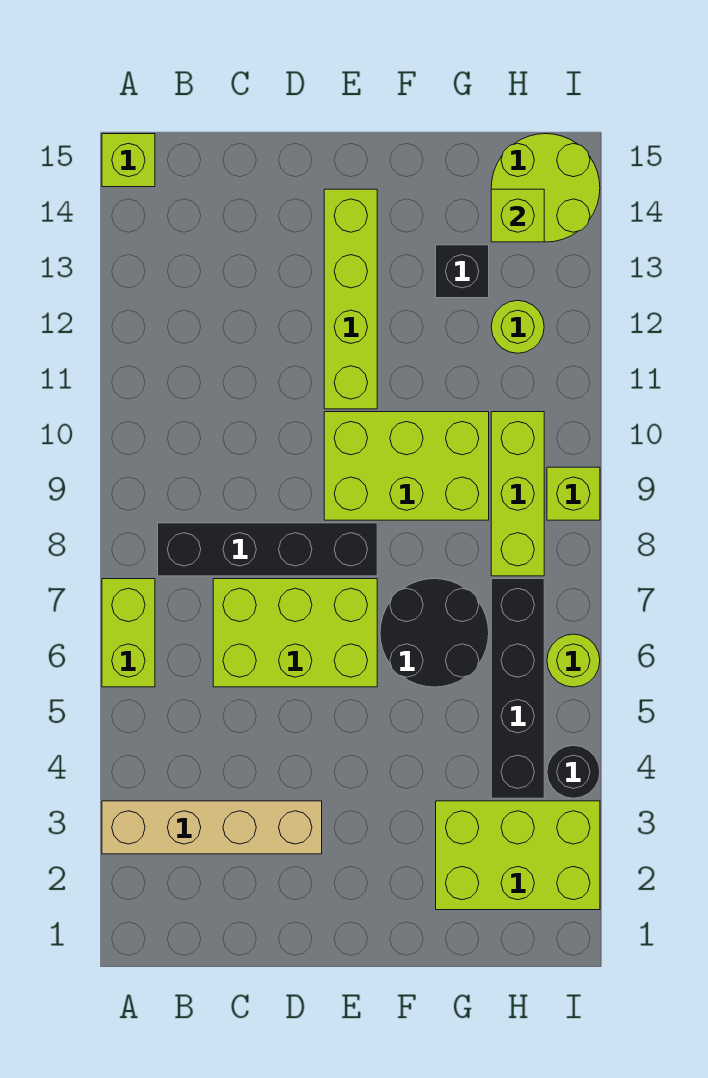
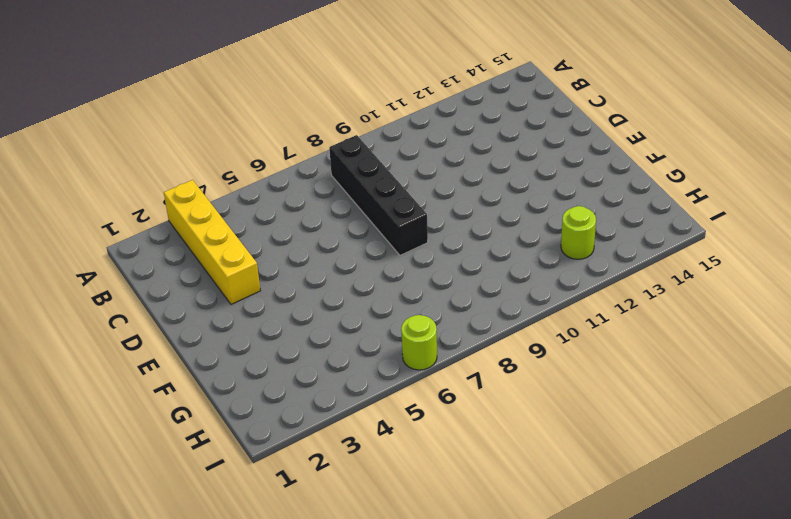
yellow 1x4 brick [164,180,260,304] -> tan 1x4 brick [102,801,322,854]
none -> lime 1x2 brick [102,579,155,687]
none -> lime 1x1 brick [102,134,155,187]
none -> lime 2x3 brick [213,579,377,687]

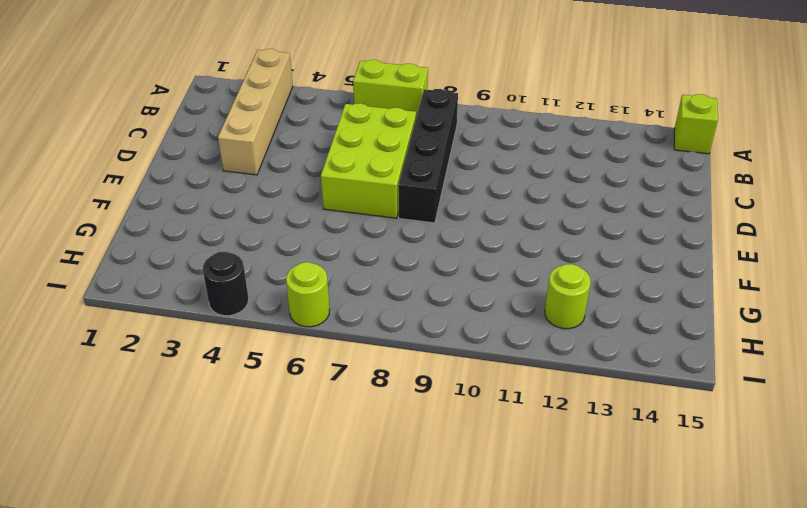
none -> lime 2x3 brick [324,412,489,520]
none -> lime 1x4 brick [324,189,377,409]
none -> black 2x2 round brick [380,579,489,687]

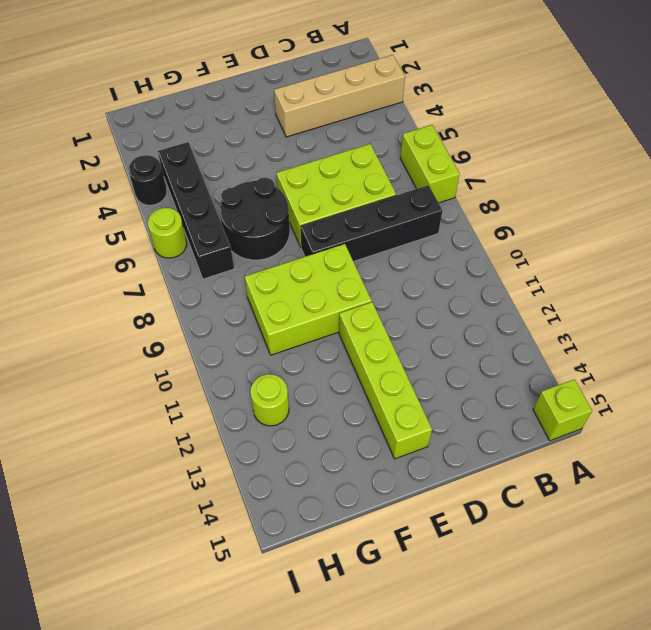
none -> lime 2x3 brick [436,801,600,910]
none -> black 1x1 brick [436,245,489,298]
none -> lime 1x3 brick [491,412,544,576]

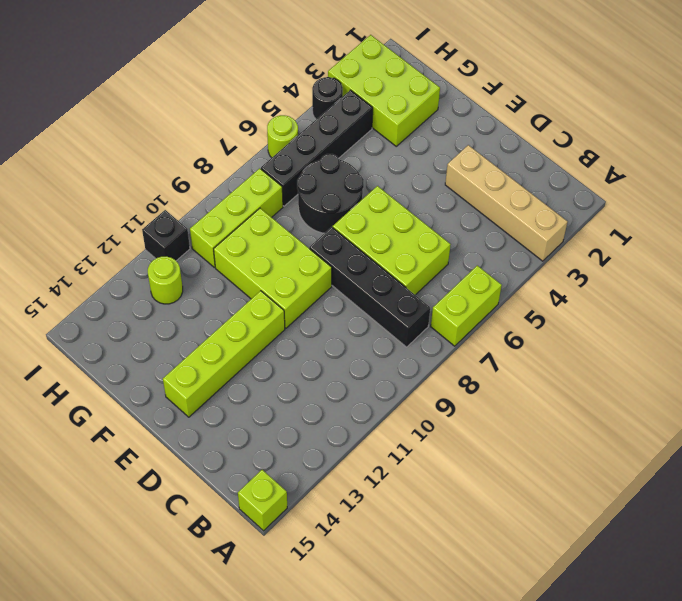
black 1x1 brick [142,210,190,261] -> black 1x1 brick moved to [436,245,489,298]
none -> lime 2x2 round brick [491,134,600,242]
none -> lime 1x1 brick [547,467,600,520]
none -> lime 1x1 brick [491,189,544,242]

